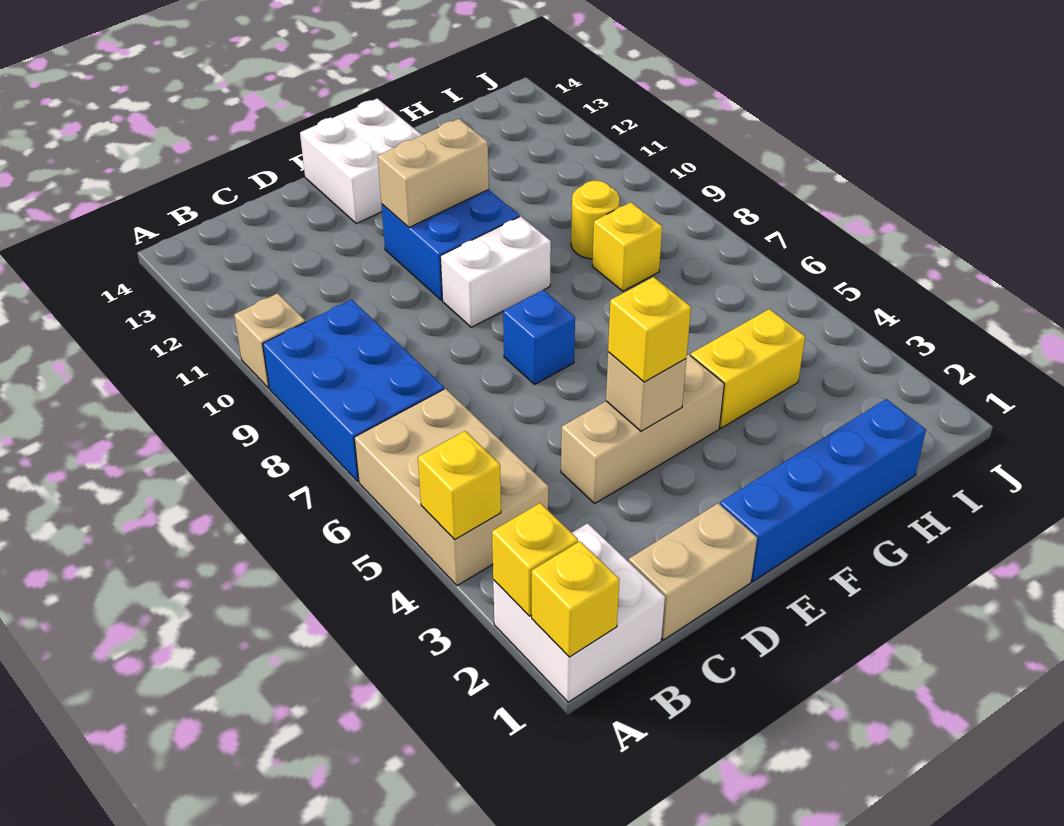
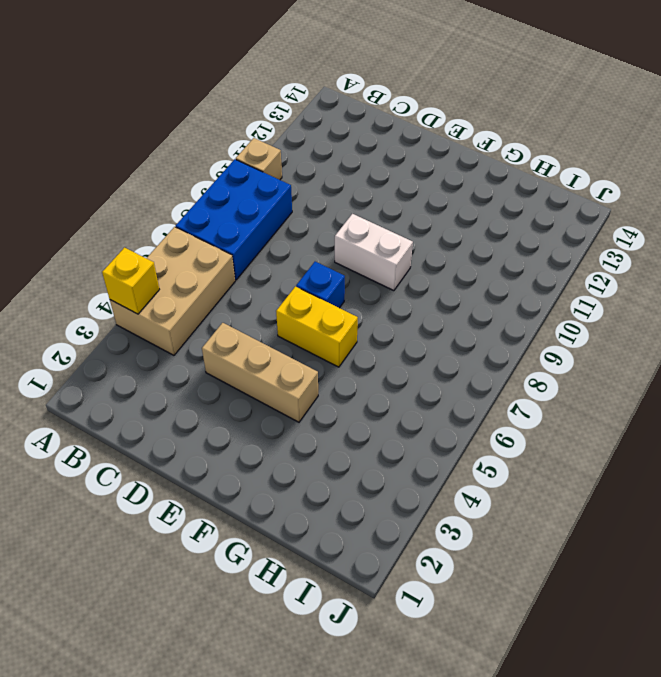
yellow 1x2 brick [276,287,358,367] -> yellow 1x2 brick moved to [691,309,805,428]
none -> white 2x2 brick [493,523,665,702]
none -> tan 1x2 brick [629,503,757,640]
none -> blue 1x4 brick [720,399,926,581]

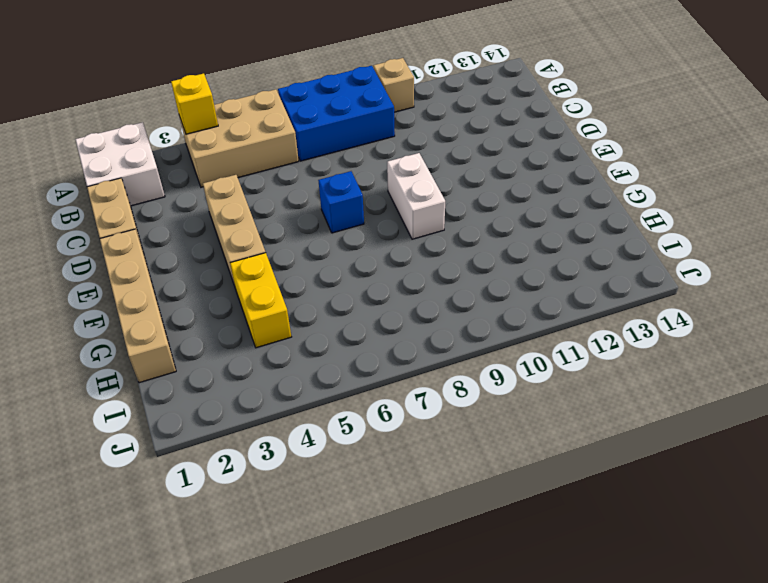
tan 1x4 brick [100,229,176,383] -> blue 1x4 brick [720,399,926,581]
none -> blue 2x2 brick [382,190,519,300]
none -> white 2x2 brick [300,98,422,224]
none -> yellow 1x1 brick [592,202,662,291]

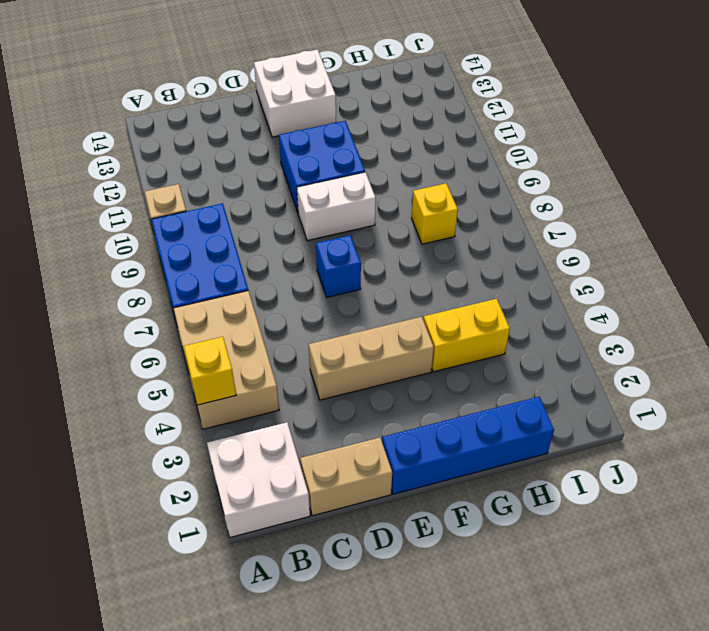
none -> yellow 1x1 round brick [571,181,620,259]
none -> yellow 1x1 brick [532,541,619,657]
none -> yellow 1x1 brick [492,503,578,616]

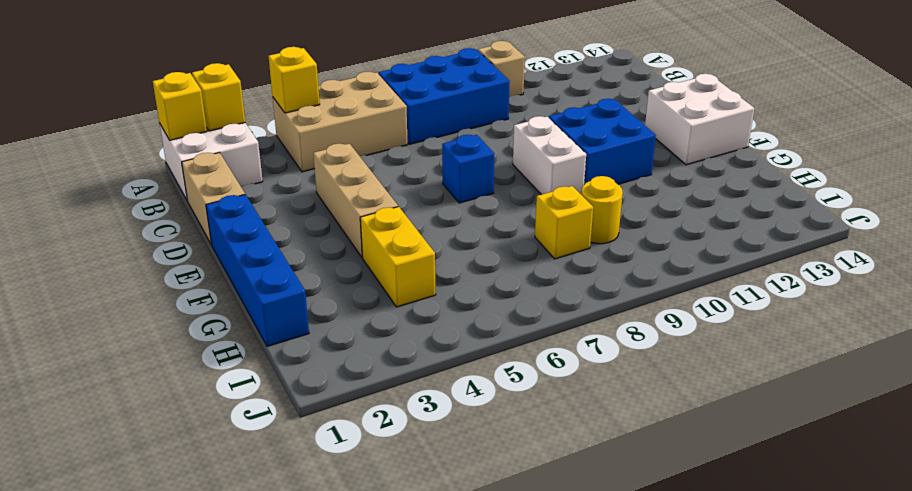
none -> tan 1x1 brick [606,352,686,431]
none -> tan 1x2 brick [378,119,489,227]
none -> yellow 1x1 brick [608,277,691,382]

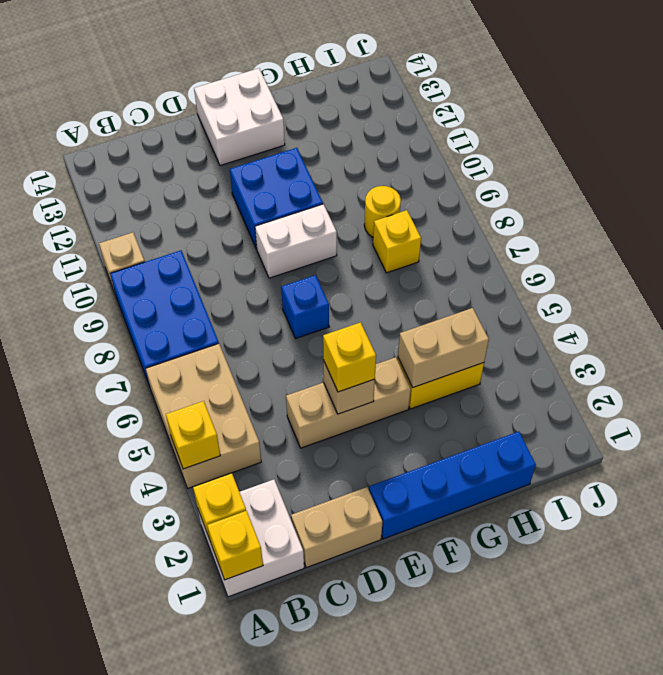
tan 1x2 brick [398,308,489,387] -> tan 1x2 brick moved to [378,119,489,227]

